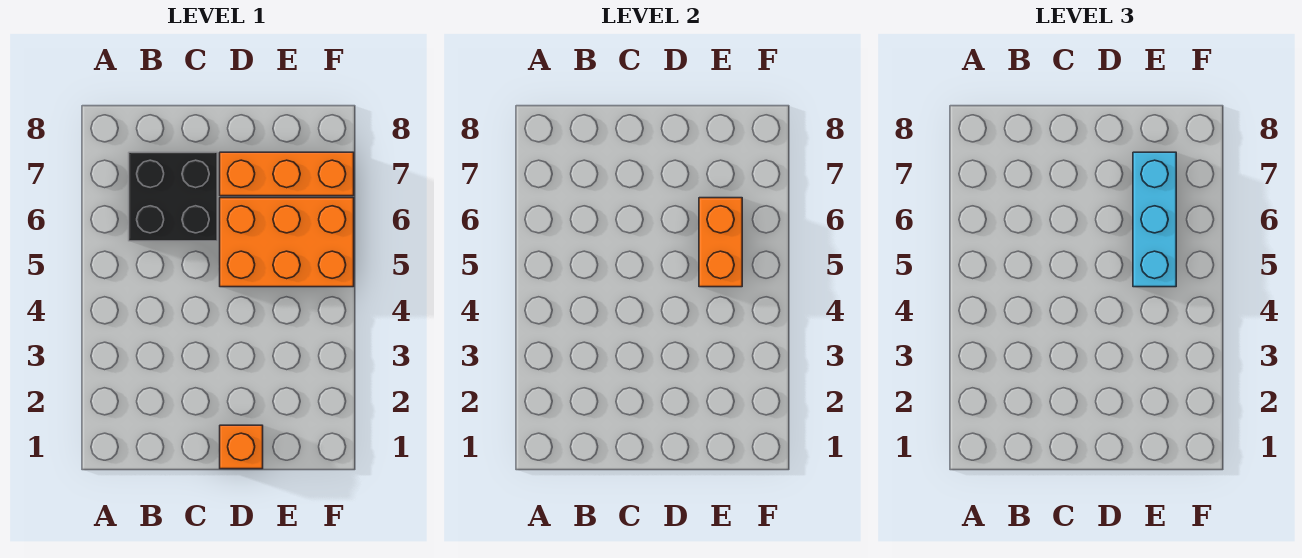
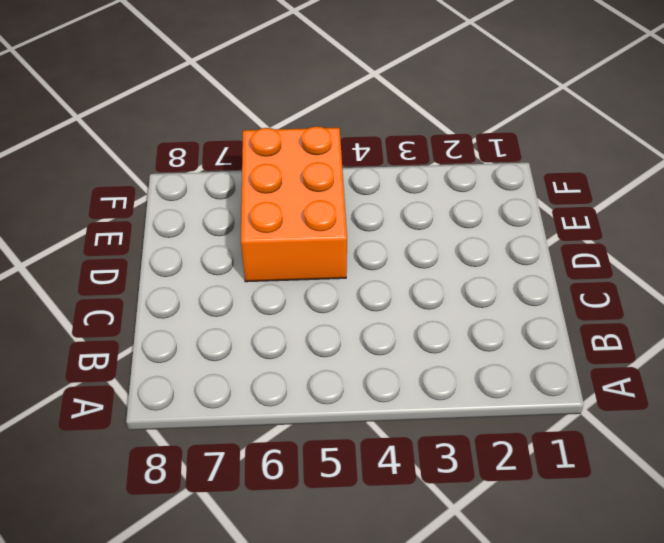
none -> black 2x2 brick [129,152,217,241]
none -> orange 1x1 brick [220,425,263,469]

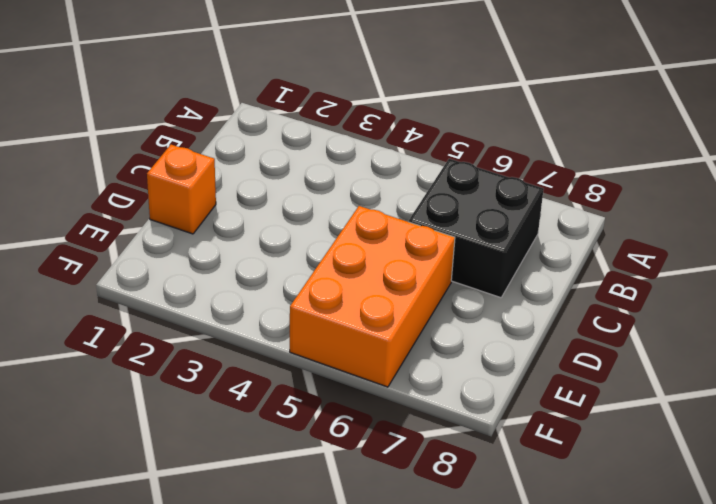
none -> orange 1x3 brick [220,152,354,196]
none -> orange 1x2 brick [699,198,742,287]

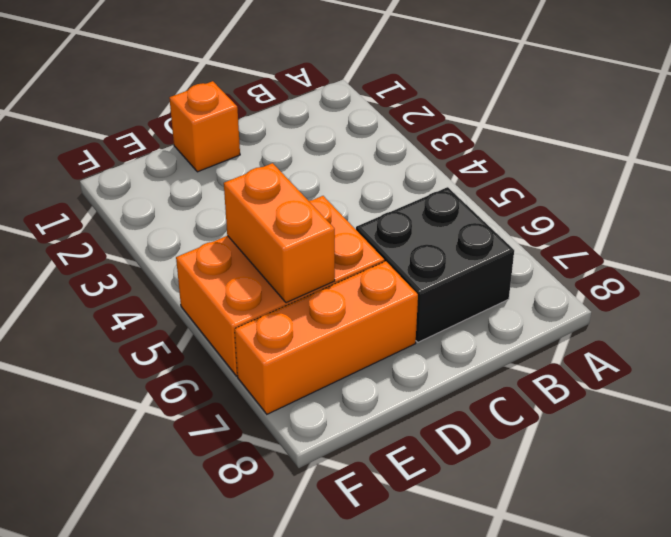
none -> cyan 1x3 brick [1133,152,1176,287]

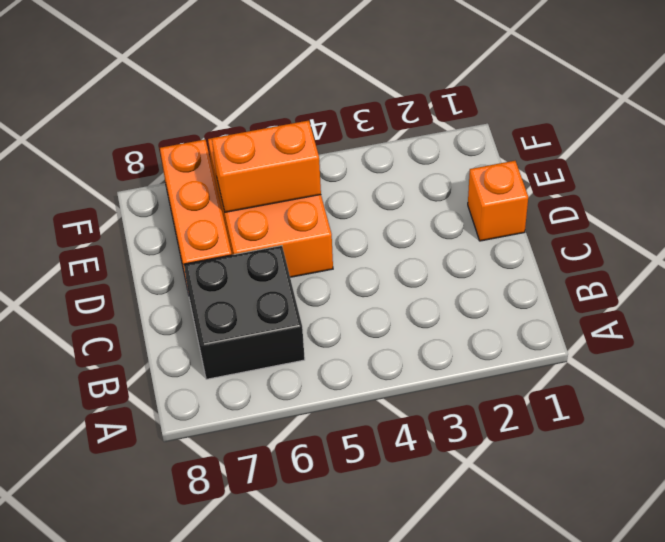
none -> cyan 1x3 brick [1133,152,1176,287]

